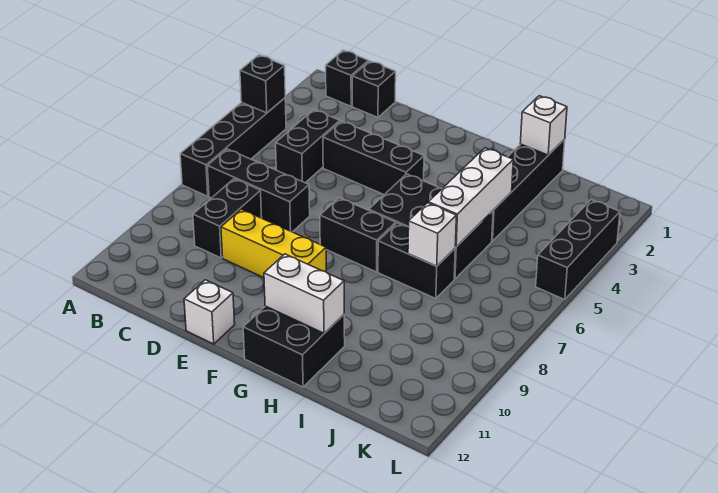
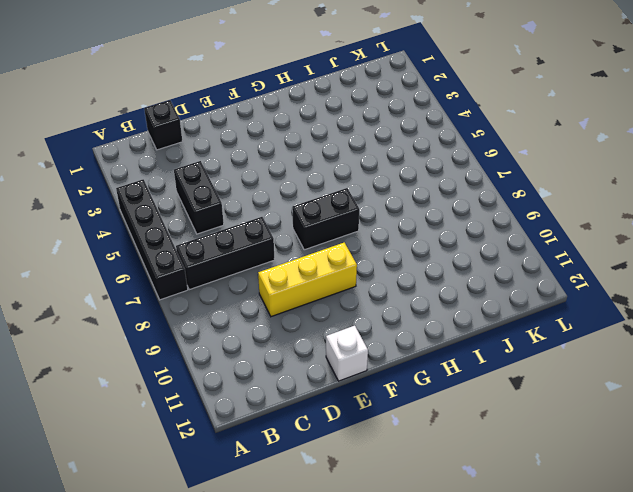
none -> black 1x1 brick [326,50,369,106]
none -> black 1x2 brick [193,179,262,258]
none -> black 1x3 brick [323,121,424,195]

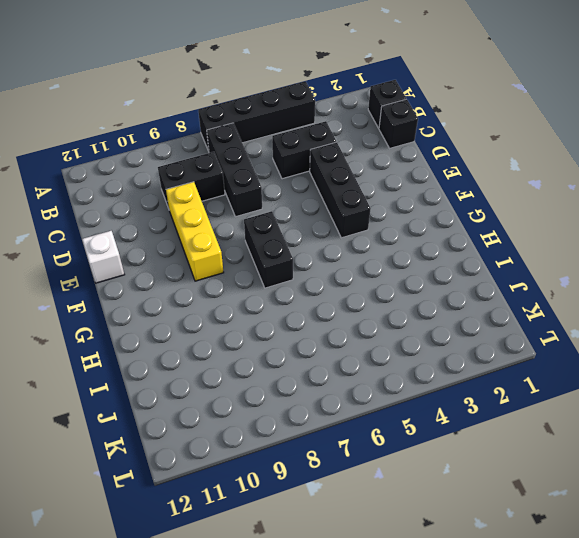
none -> black 2x3 brick [369,174,493,279]
none -> black 2x2 brick [243,306,345,387]
none -> black 1x2 brick [378,223,455,299]

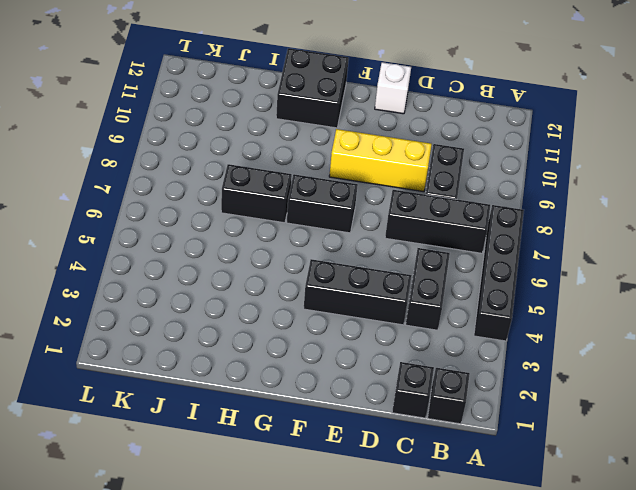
none -> black 2x3 brick [369,174,493,279]
none -> black 1x4 brick [492,139,565,241]
none -> black 1x3 brick [536,200,620,300]

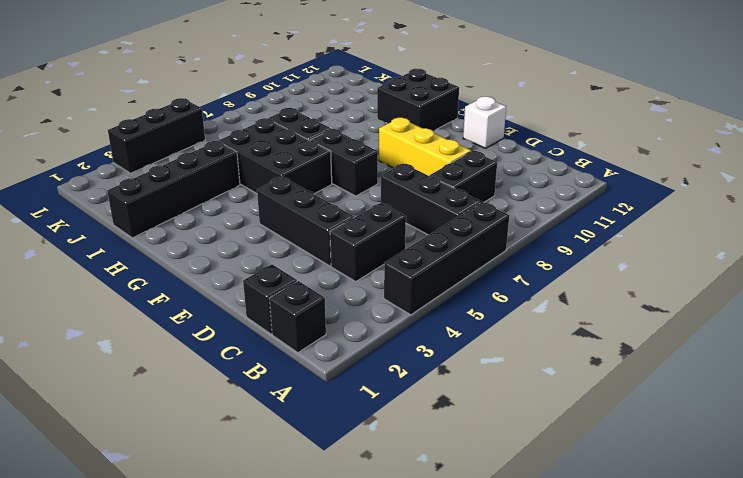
none -> black 1x1 brick [240,55,285,113]
none -> white 1x2 brick [264,254,344,333]
none -> white 1x1 brick [520,96,567,155]

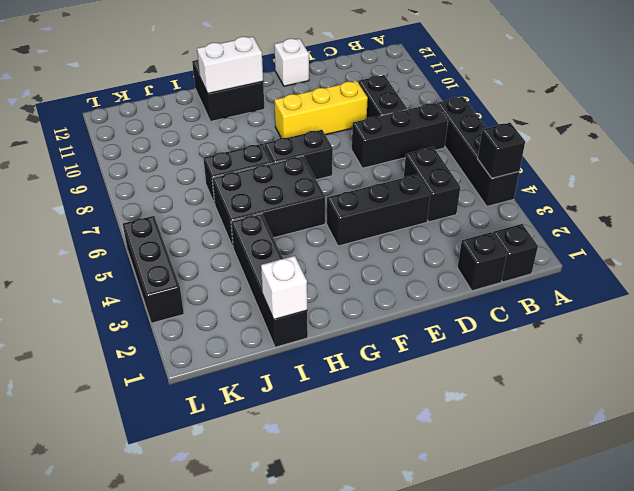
none -> white 1x3 brick [429,148,513,247]
none -> white 1x1 brick [408,203,457,266]

